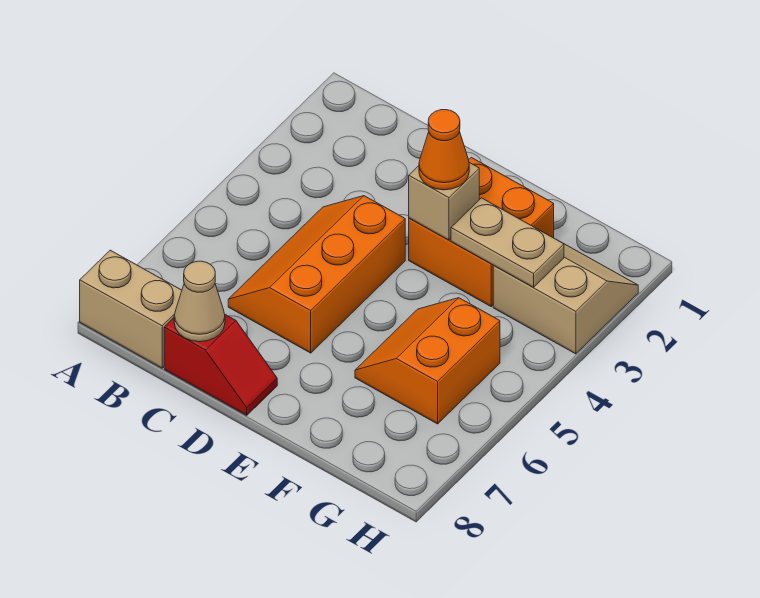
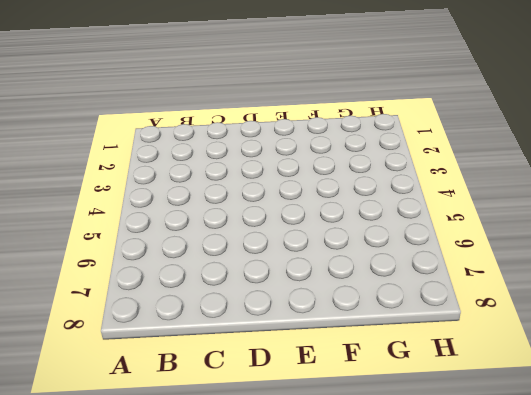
none -> tan 1x2 brick [80,250,182,368]
none -> orange 2x3 slope [228,196,405,353]

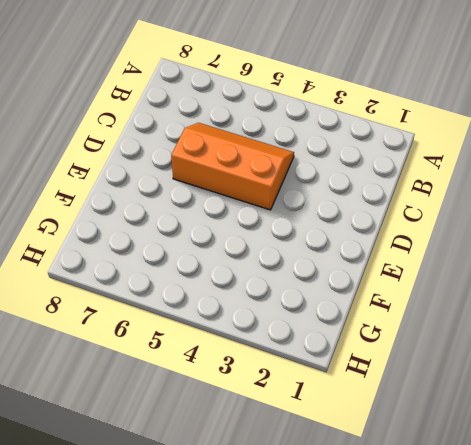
none -> tan 1x2 brick [80,250,182,368]
none -> red 1x2 slope [164,315,277,415]

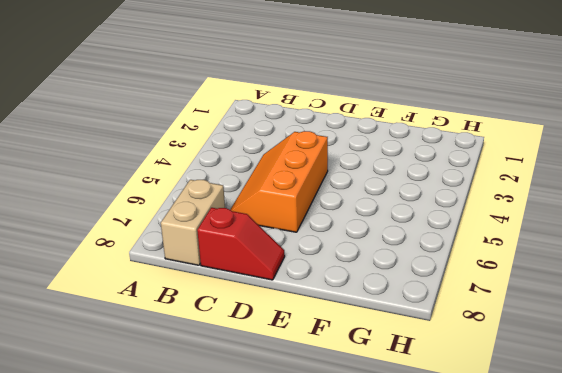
tan 1x2 brick [161,180,225,265] -> tan 1x2 brick turned to [80,250,182,368]
none -> orange 2x2 brick [409,157,554,306]
none -> orange 2x2 slope [355,298,500,424]

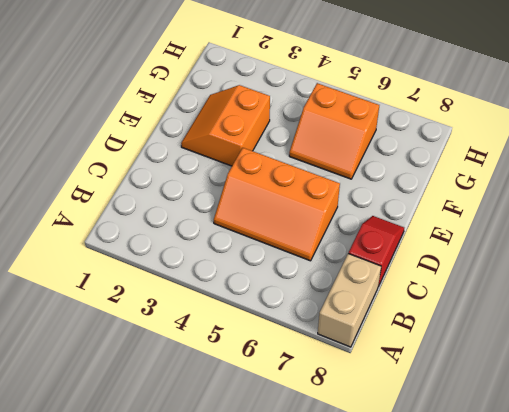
orange 2x2 slope [181,85,270,166] -> orange 2x2 brick [409,157,554,306]
none -> tan 2x2 slope [493,244,638,354]
none -> tan 1x1 cone [174,261,225,342]

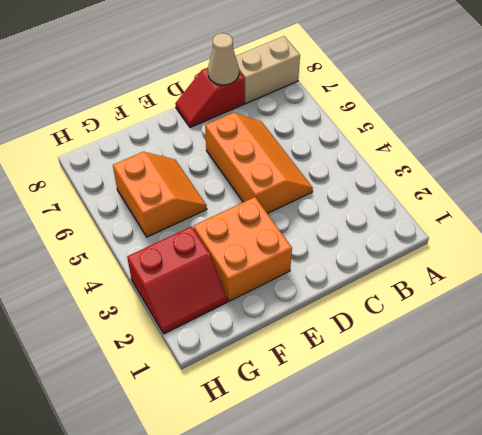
red 2x2 slope [127,226,228,334] -> tan 2x2 slope [493,244,638,354]
none -> tan 1x1 brick [409,163,479,240]
none -> tan 1x2 plate [451,198,564,287]

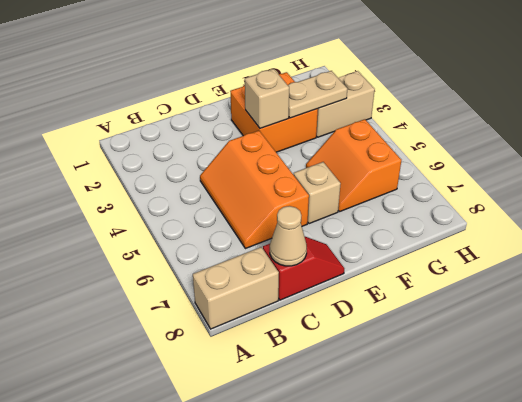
tan 1x1 brick [294,162,341,224] -> none
none -> orange 1x1 cone [419,110,469,190]

